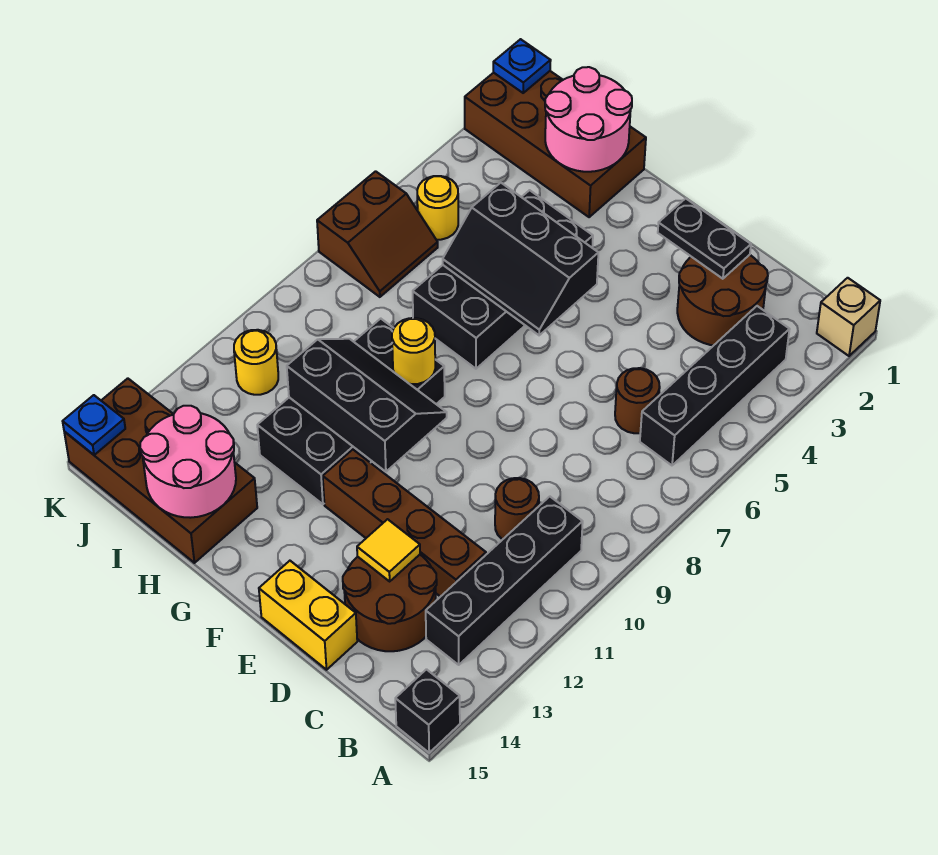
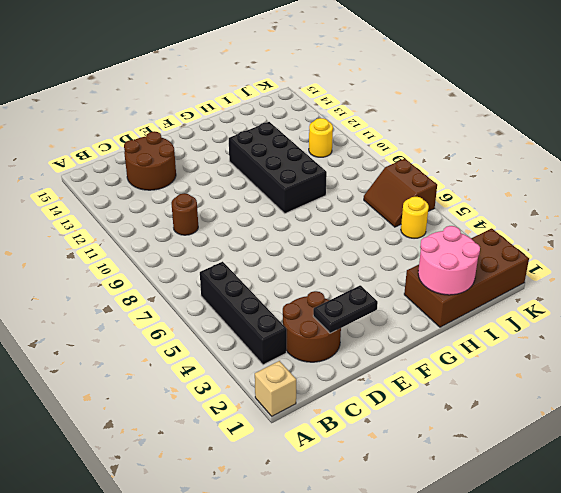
none -> black 1x1 brick [395,669,460,753]
none -> black 1x4 brick [426,497,583,665]
none -> brown 1x1 round brick [615,368,660,433]

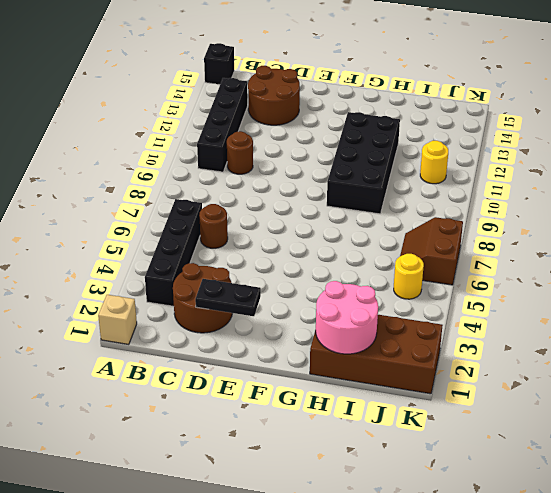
none -> brown 1x4 brick [323,450,486,597]
none -> yellow 1x2 brick [259,561,357,670]
none -> black 2x4 brick [413,190,593,369]

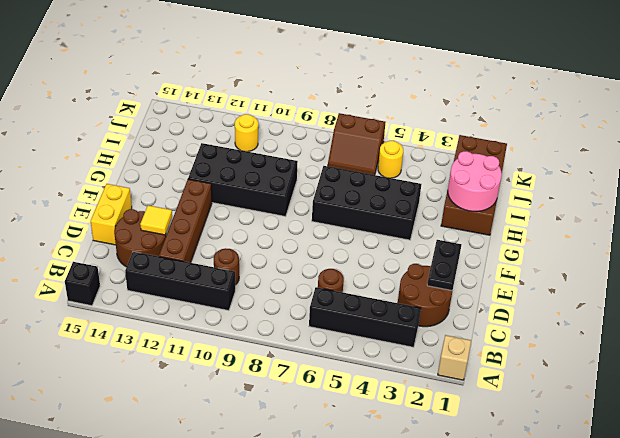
none -> brown 2x4 brick [64,378,257,563]
none -> black 2x3 slope [443,183,598,335]
none -> black 2x3 slope [287,339,447,472]

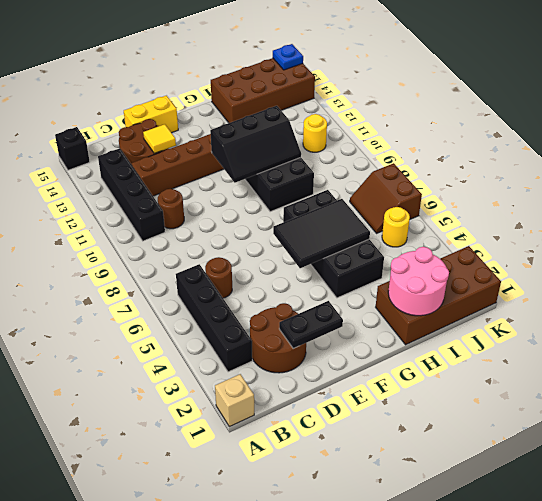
black 2x3 tile [273,199,370,268] -> black 2x3 slope [443,183,598,335]
none -> yellow 1x1 round brick [392,318,435,384]
none -> pink 2x2 round brick [140,406,236,518]
none -> blue 1x1 plate [493,39,551,93]

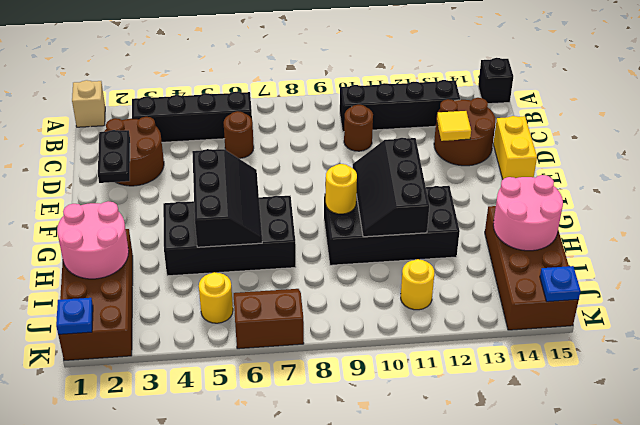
none -> brown 1x4 brick [323,450,486,597]

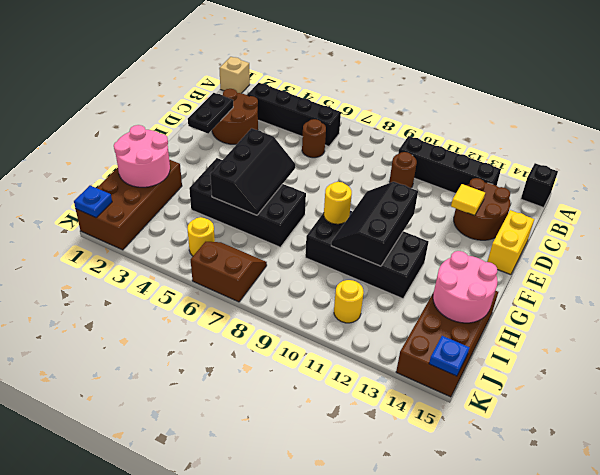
none -> brown 1x4 brick [323,450,486,597]

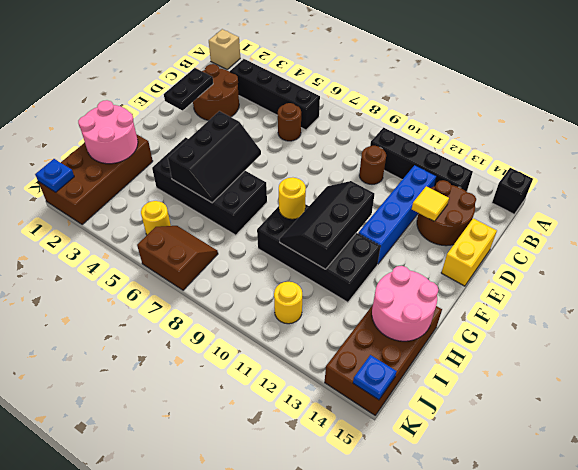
blue 1x4 brick [358,165,436,264] -> brown 1x4 brick [323,450,486,597]

